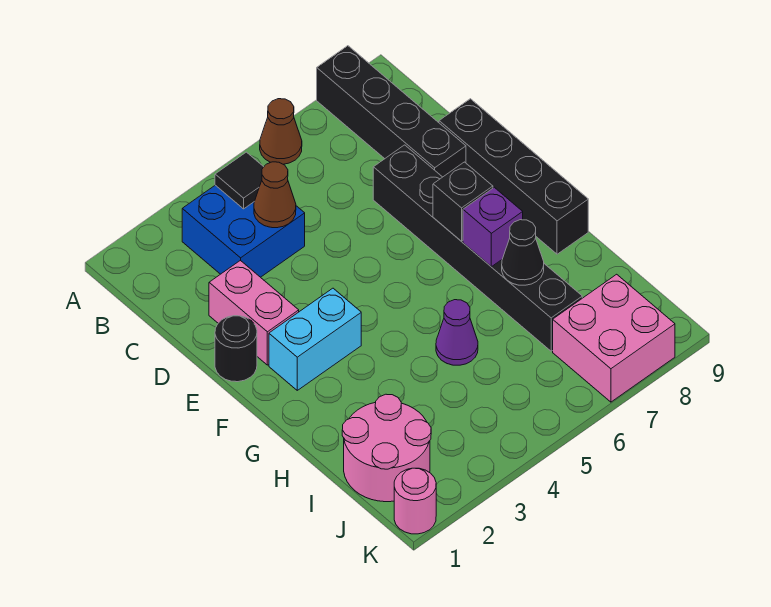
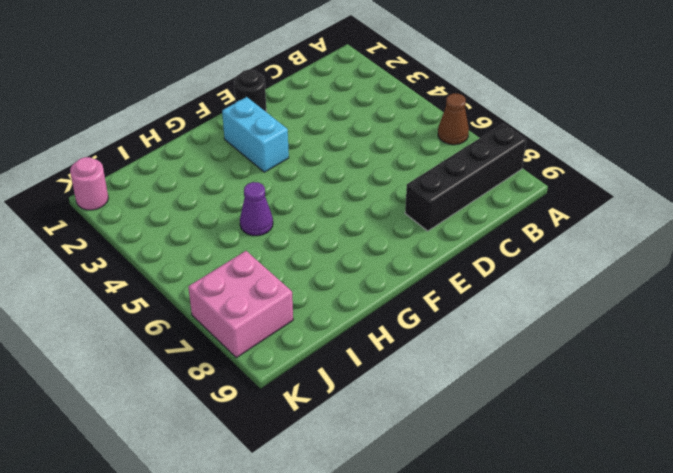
none -> blue 2x2 brick [182,185,305,277]
none -> pink 1x2 brick [209,260,299,365]
none -> black 1x6 brick [373,145,582,351]

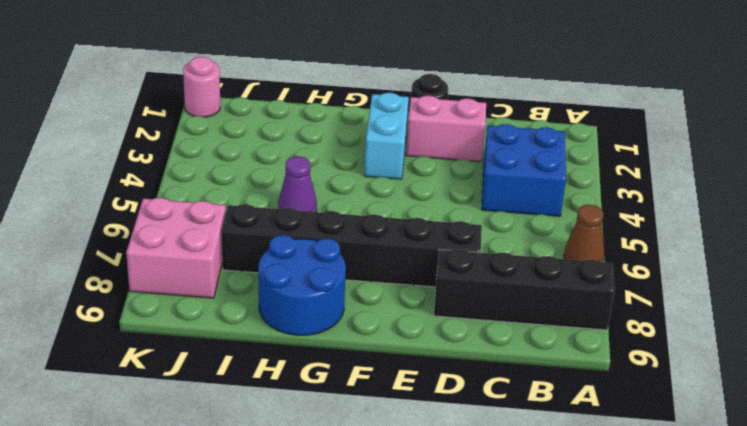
blue 2x2 round brick [258,235,346,335] -> black 1x4 brick [439,99,588,254]
none -> pink 2x2 round brick [342,394,431,502]
none -> black 1x1 tile [215,152,263,209]
none -> brown 1x1 cone [254,162,296,228]

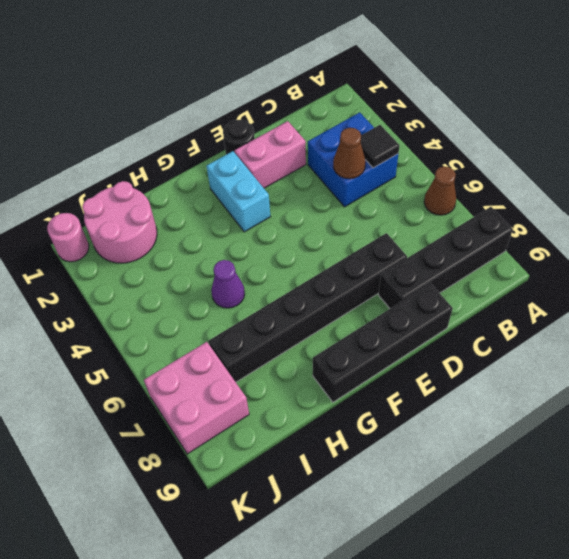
none -> black 1x1 brick [433,162,493,241]
none -> purple 1x1 brick [463,187,523,267]
none -> black 1x1 cone [502,220,544,285]

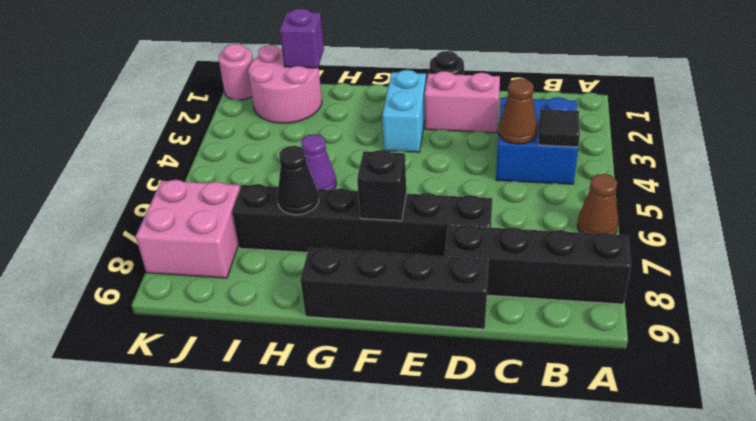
purple 1x1 brick [280,9,324,68] -> purple 1x1 brick moved to [463,187,523,267]

